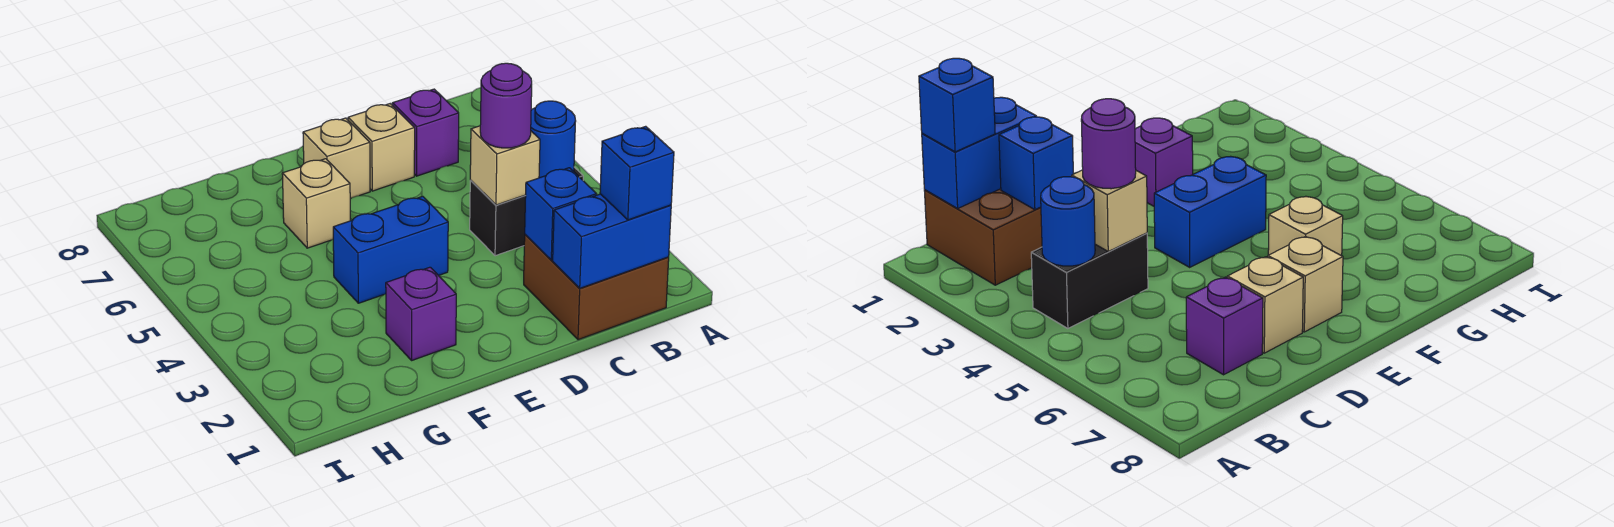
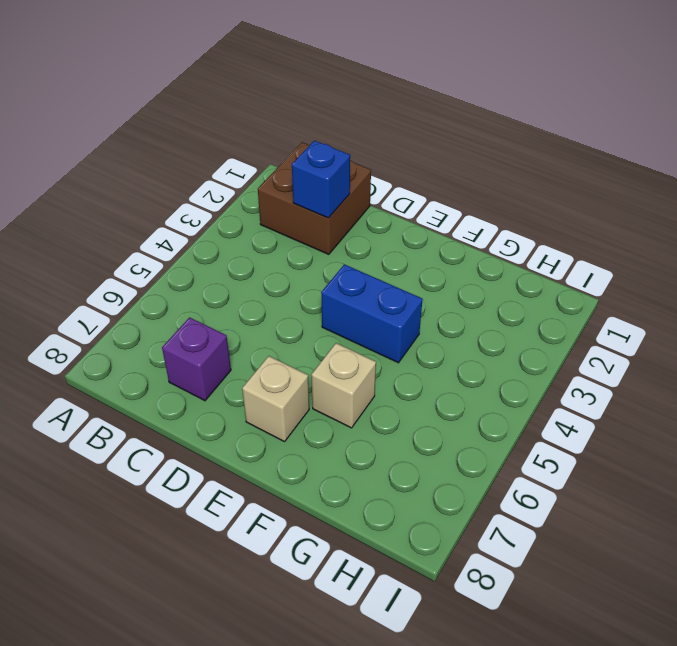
none -> black 1x2 brick [470,167,583,256]
none -> tan 1x1 brick [348,104,415,191]
none -> purple 1x1 brick [386,267,456,360]

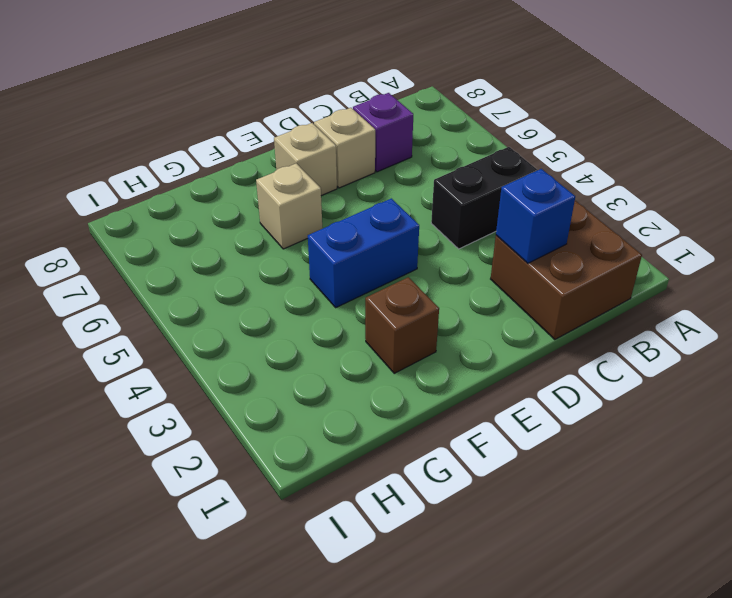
brown 1x1 brick [365,277,439,373] -> purple 1x1 brick [386,267,456,360]
none -> blue 1x2 brick [553,194,671,288]
none -> blue 1x1 round brick [531,101,576,178]
none -> tan 1x1 brick [470,126,540,205]

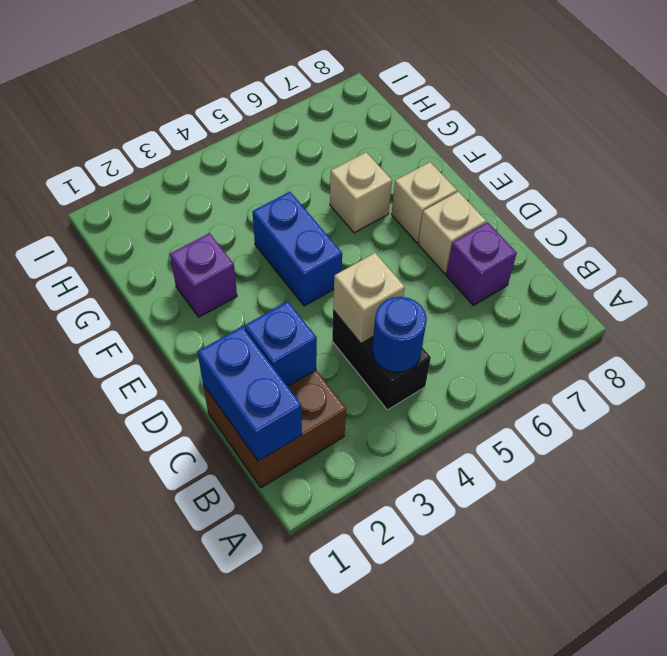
none -> blue 1x1 brick [600,126,674,220]
none -> purple 1x1 round brick [480,63,532,148]

